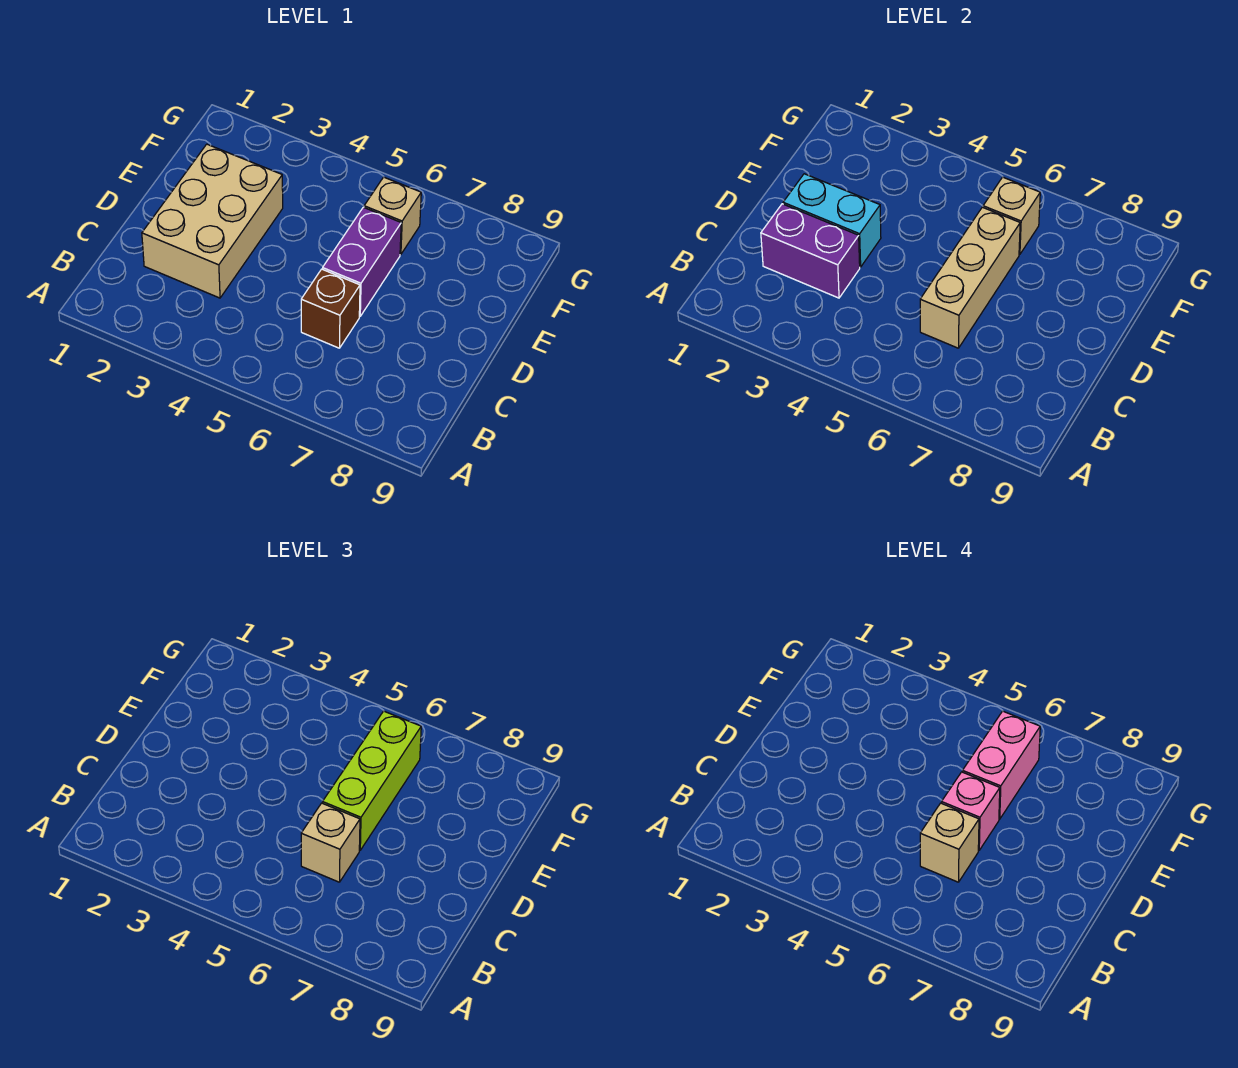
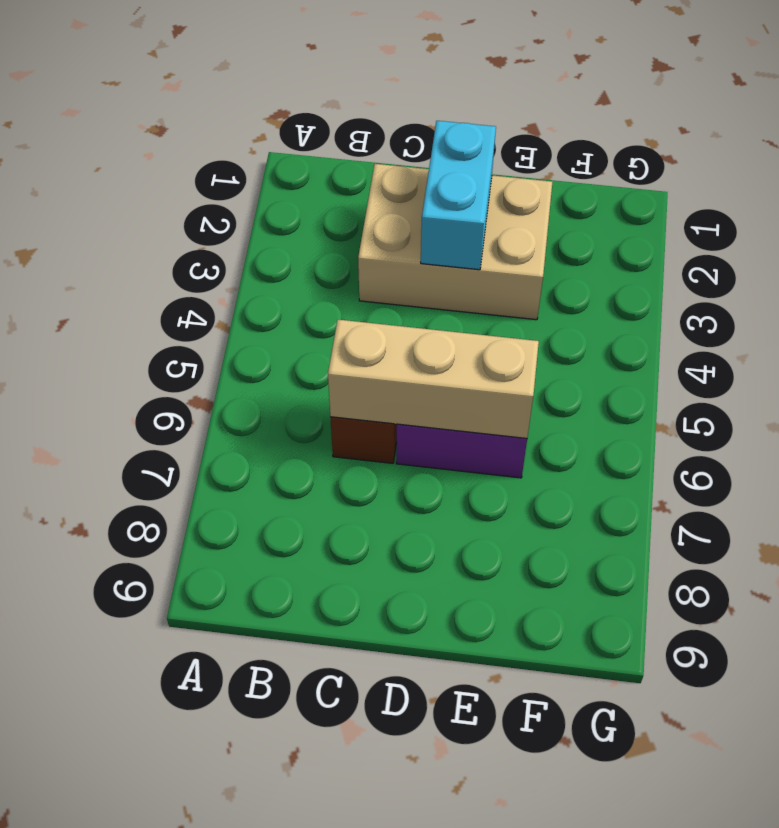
none -> tan 1x1 brick [364,177,421,255]
none -> purple 1x2 brick [761,204,860,298]
none -> tan 1x1 brick [983,177,1040,255]

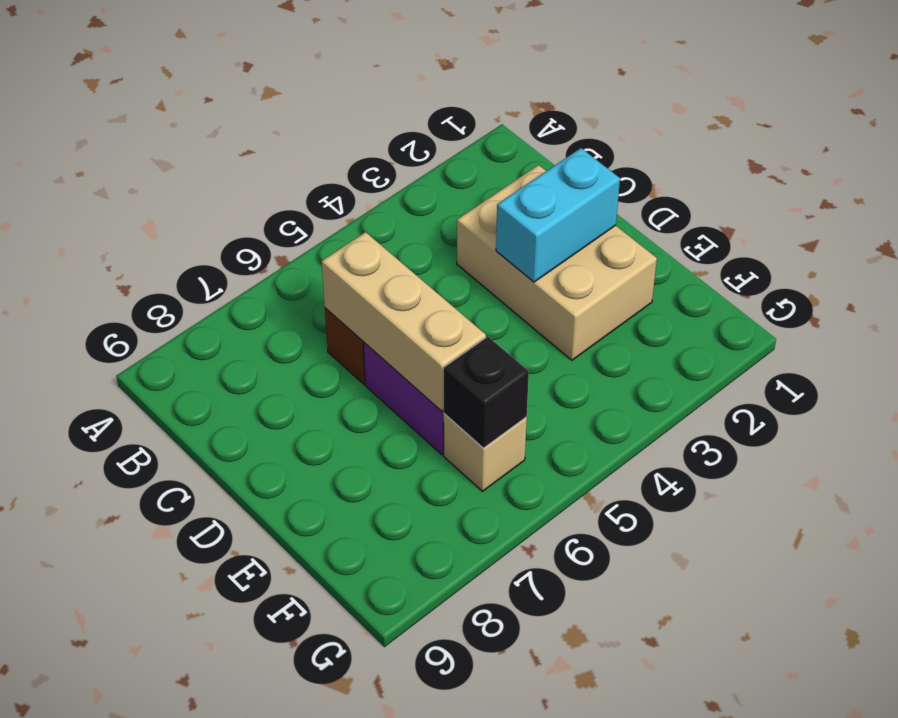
black 1x1 brick [443,337,529,448] -> tan 1x1 brick [983,177,1040,255]
none -> purple 1x2 brick [761,204,860,298]
none -> tan 1x1 brick [301,803,360,882]
none -> lime 1x3 brick [323,711,421,850]

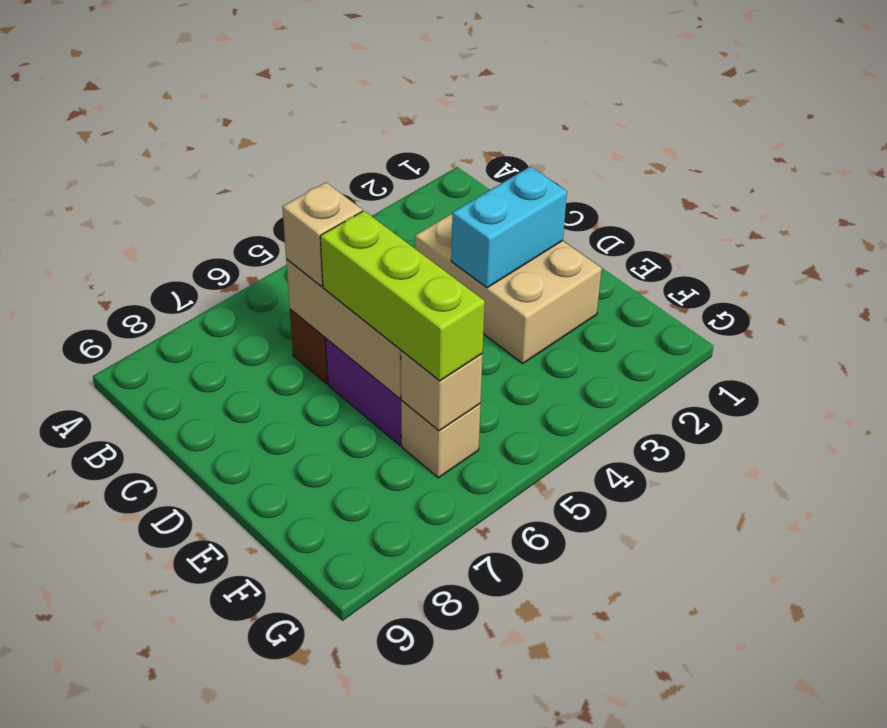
none -> purple 1x2 brick [761,204,860,298]
none -> tan 1x1 brick [920,803,979,882]
none -> pink 1x1 brick [942,772,1000,850]

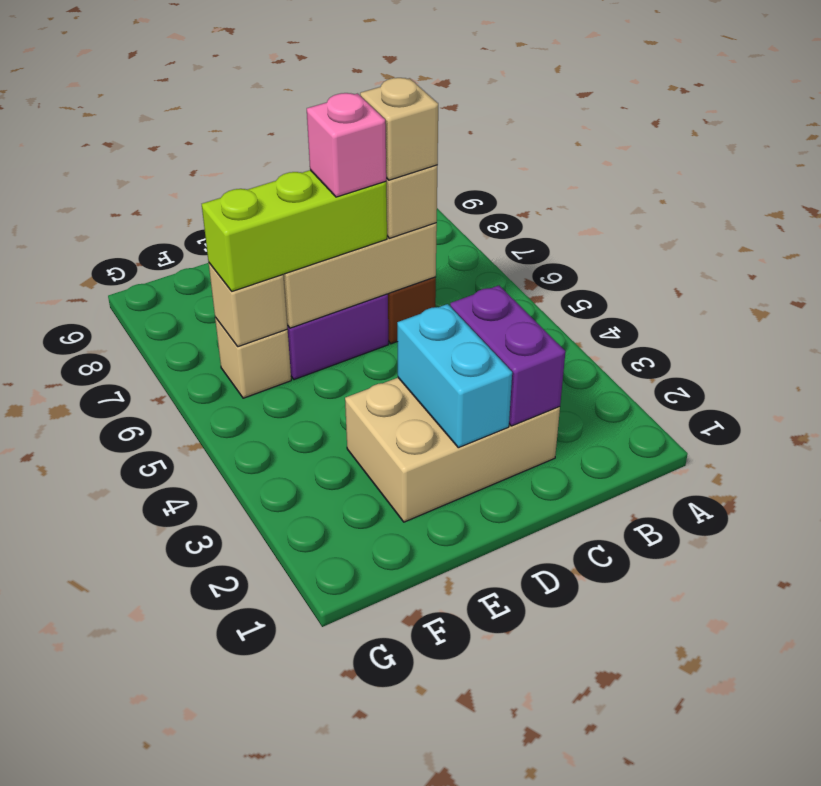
none -> pink 1x2 brick [962,711,1040,819]

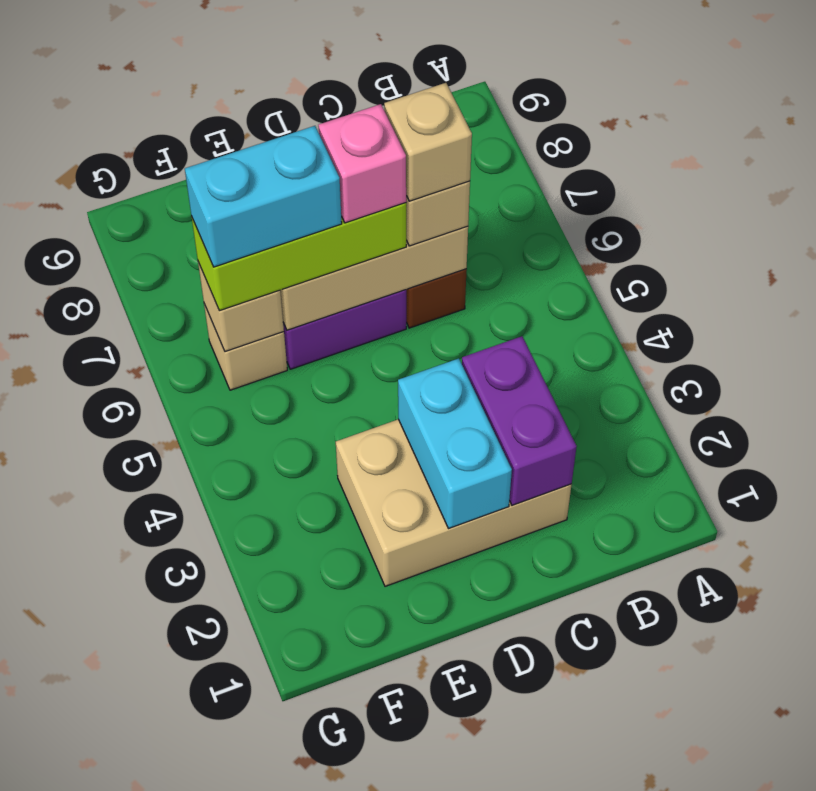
cyan 1x2 brick [185,126,342,267] -> pink 1x2 brick [962,711,1040,819]

